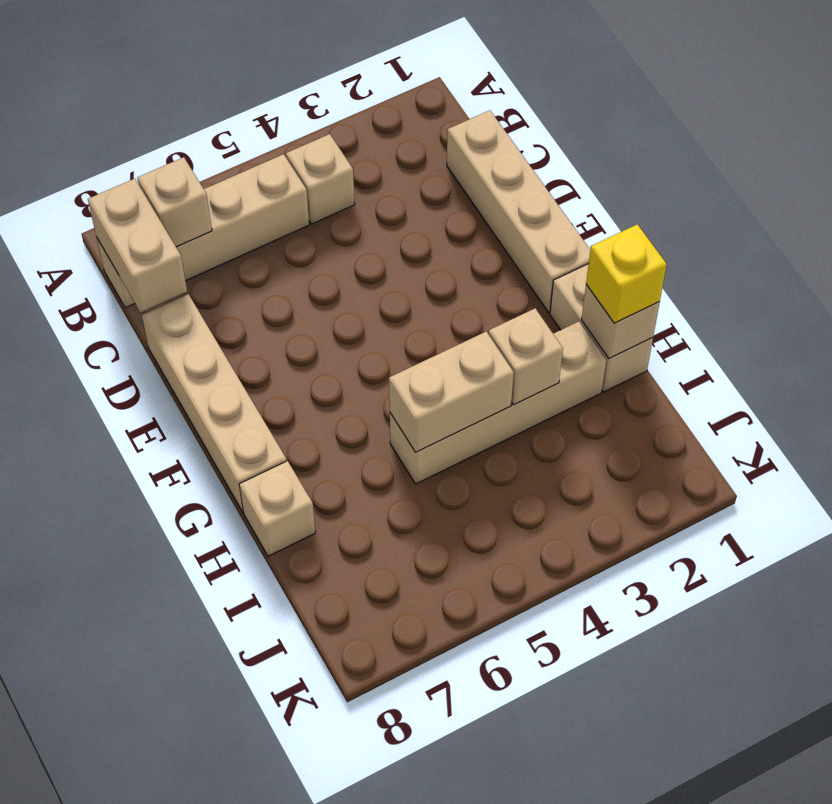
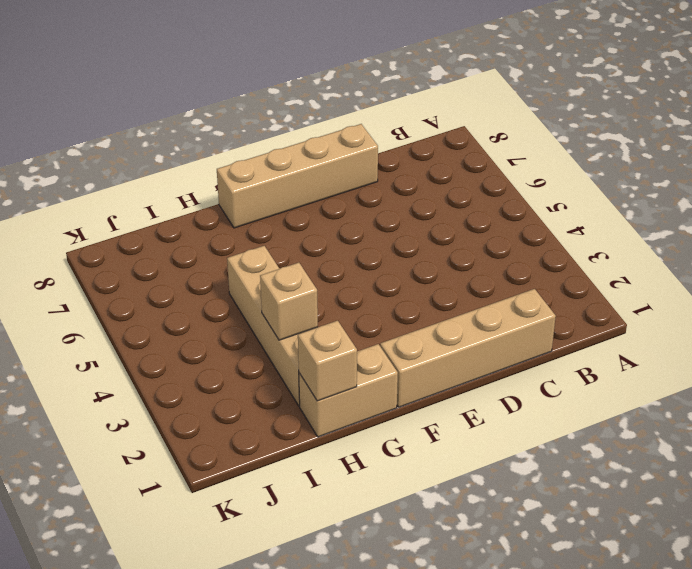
none -> tan 1x1 brick [286,134,355,224]
none -> tan 1x4 brick [97,154,309,308]
none -> tan 1x1 brick [239,461,315,556]

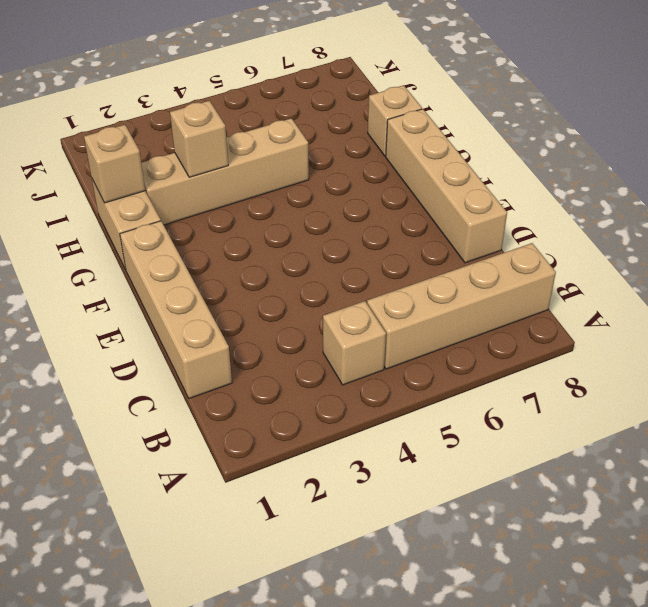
none -> tan 1x1 brick [137,157,212,247]
none -> tan 1x2 brick [88,179,187,312]
none -> tan 1x2 brick [389,332,514,452]

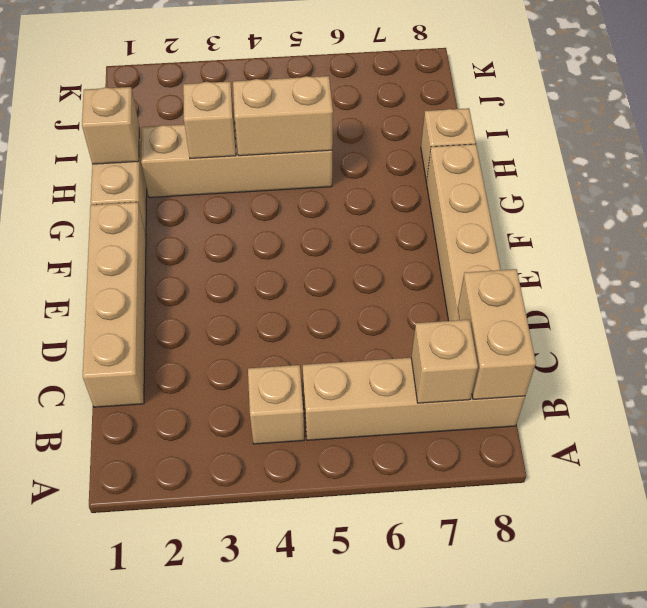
none -> yellow 1x1 brick [586,224,667,323]

